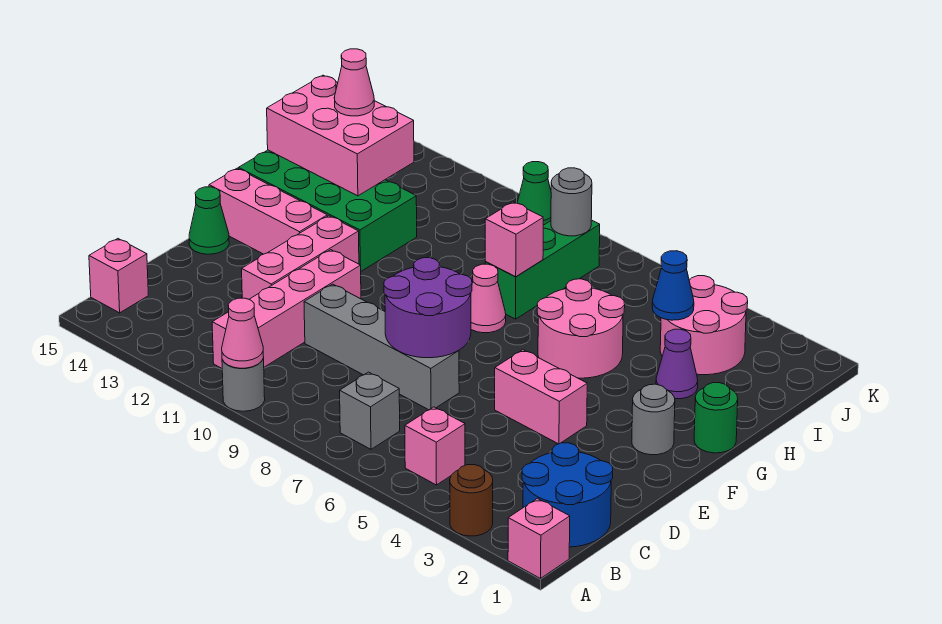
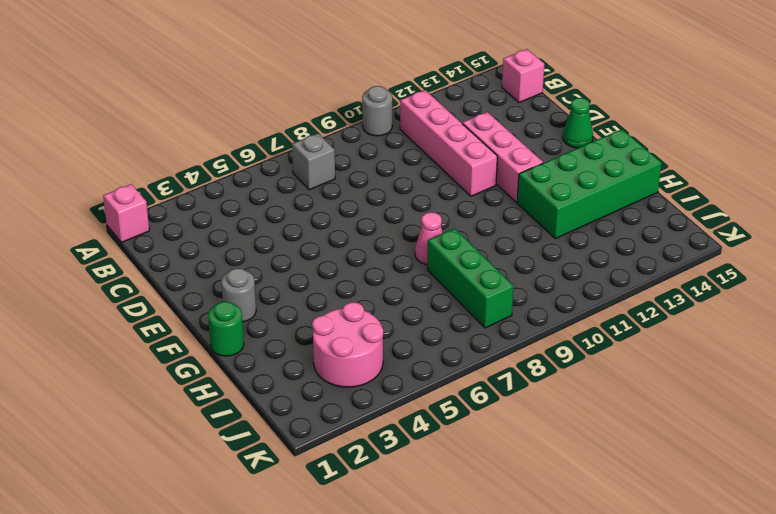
none -> brown 1x1 round brick [450,465,493,536]
none -> blue 2x2 round brick [522,443,613,547]
none -> pink 1x1 brick [405,407,465,485]

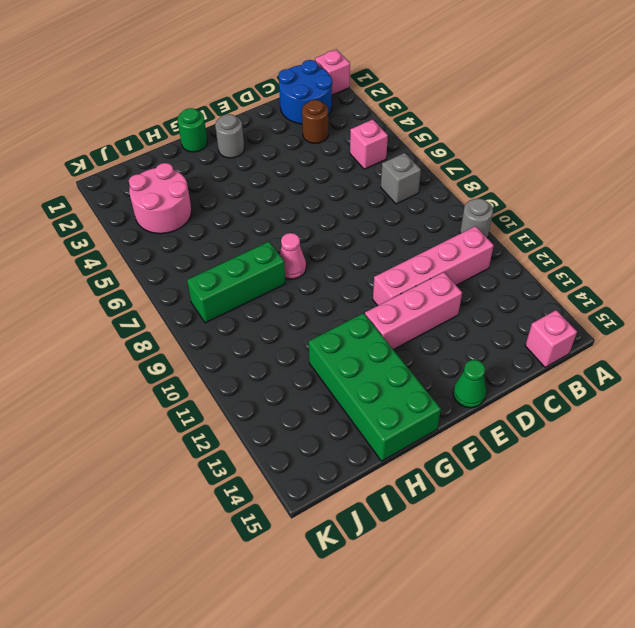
brown 1x1 round brick [302,100,328,143] -> brown 1x1 round brick moved to [450,465,493,536]
none -> grey 1x4 brick [304,284,459,410]
none -> pink 1x2 brick [495,350,587,444]
none -> pink 1x3 brick [209,168,327,254]

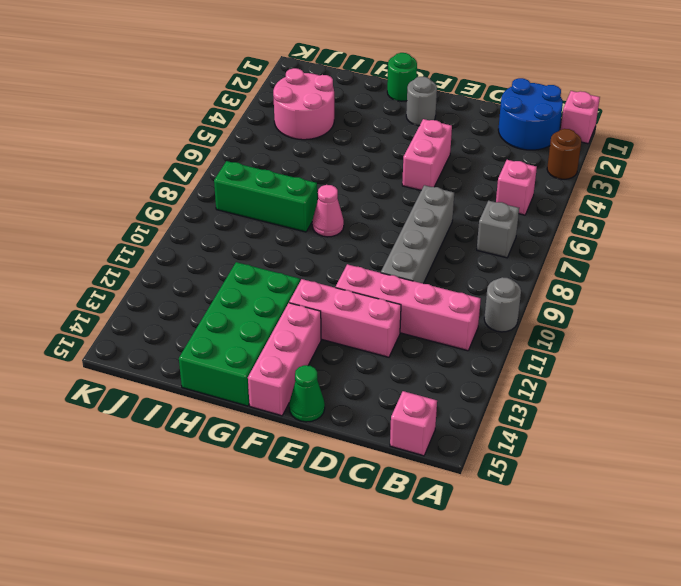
none -> pink 2x2 round brick [537,279,625,378]
none -> purple 1x1 cone [656,329,698,399]
none -> green 1x1 cone [517,162,551,225]

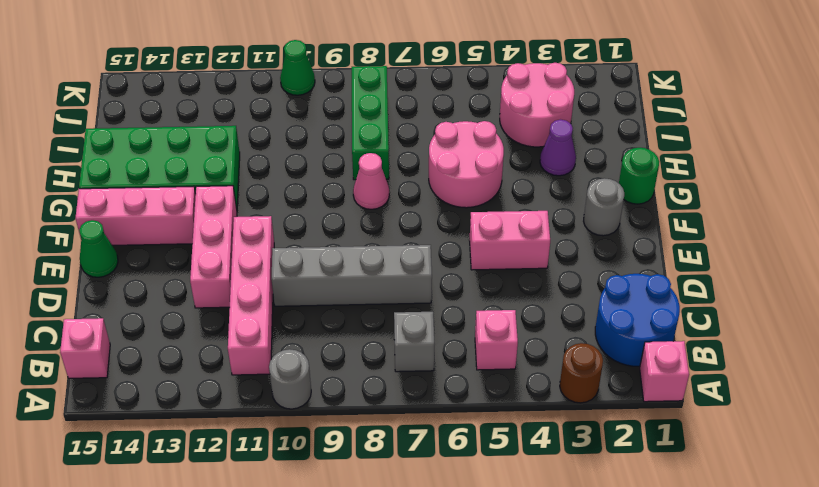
none -> pink 1x1 cone [222,298,264,368]
none -> purple 2x2 round brick [384,258,472,358]
none -> pink 1x1 brick [485,202,543,277]

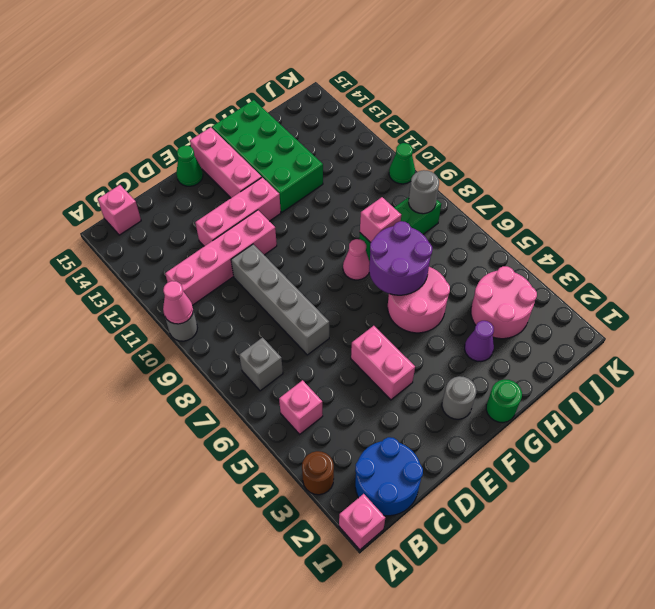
purple 2x2 round brick [369,221,432,295] -> purple 2x2 round brick moved to [384,258,472,358]
none -> pink 2x3 brick [267,75,414,196]
none -> blue 1x1 cone [652,251,694,320]
none -> pink 1x1 cone [334,49,374,116]

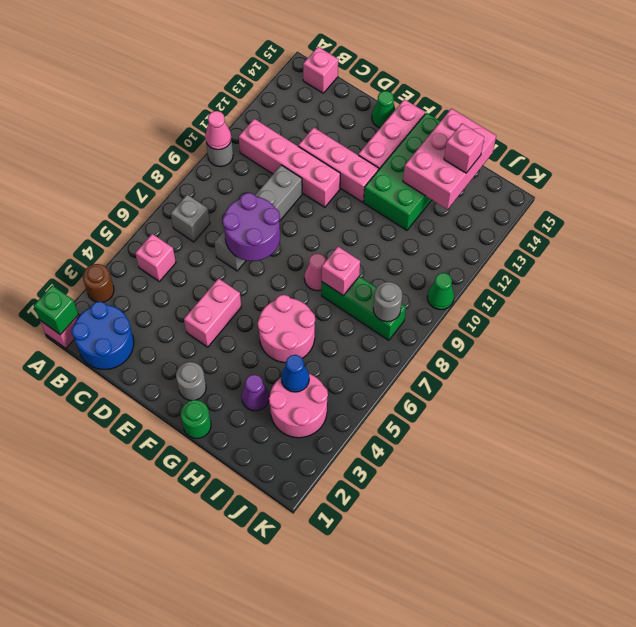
green 1x1 brick [34,285,78,335] -> none
pink 1x1 brick [444,124,484,173] -> pink 1x1 cone [334,49,374,116]

